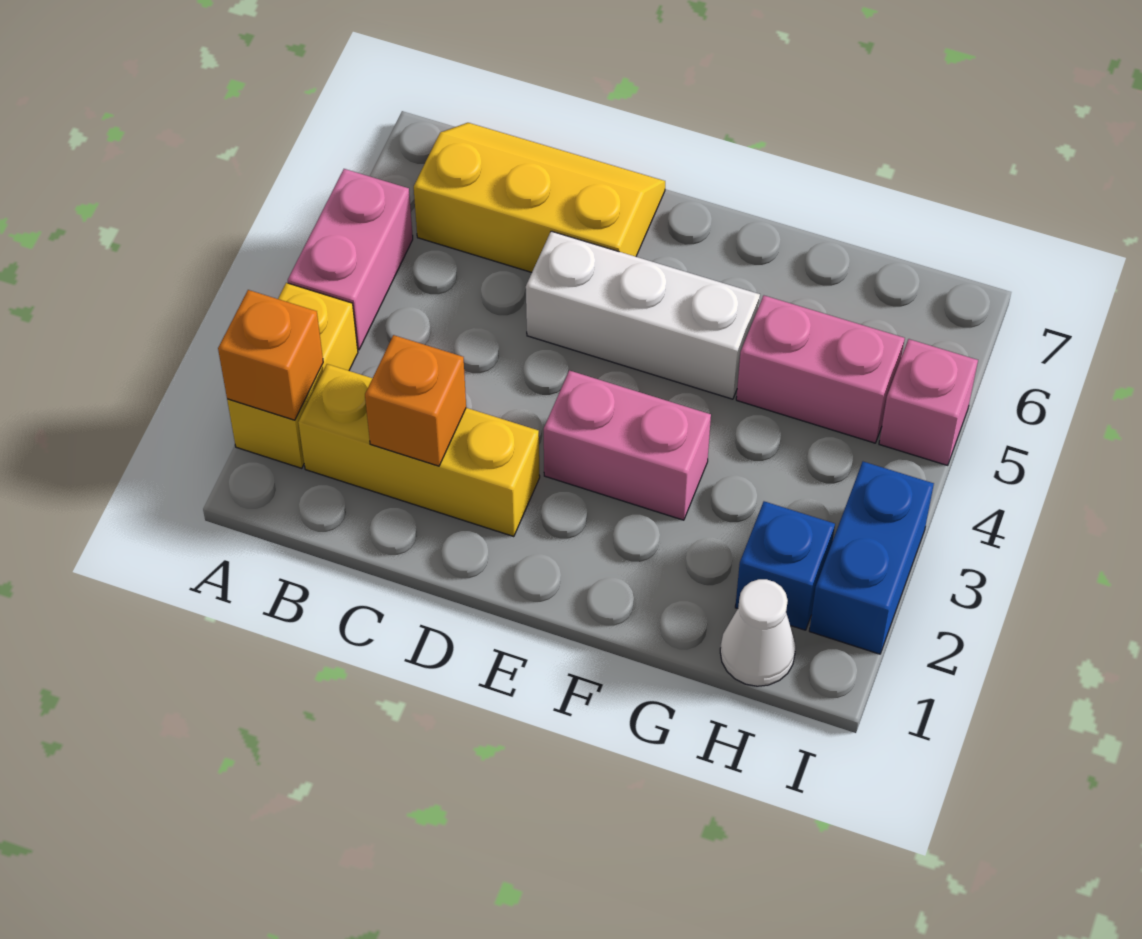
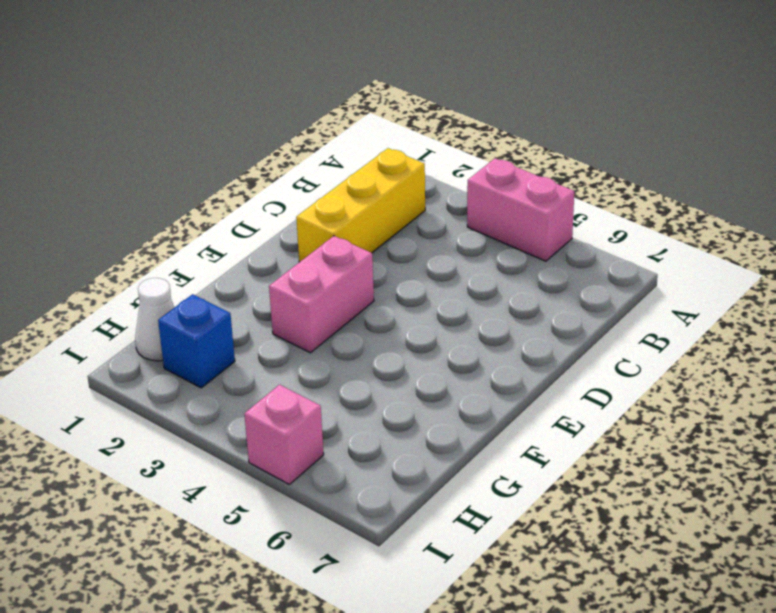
none -> yellow 1x2 brick [227,283,358,468]
none -> yellow 2x3 slope [414,123,665,272]
none -> white 1x3 brick [526,231,760,399]

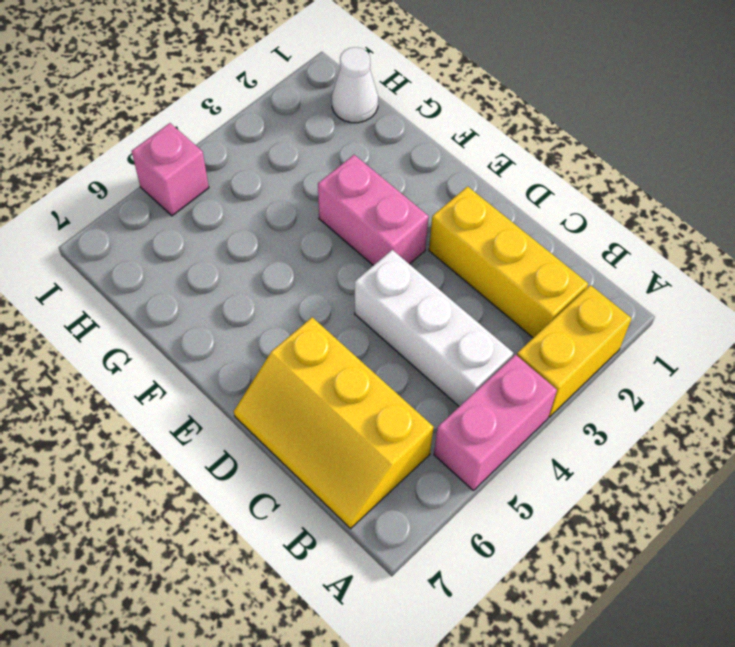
white 1x3 brick [355,250,513,406] -> white 1x3 brick moved to [526,231,760,399]
none -> pink 1x2 brick [736,296,905,443]
none -> blue 1x1 brick [735,501,835,630]
none -> blue 1x2 brick [809,462,934,654]

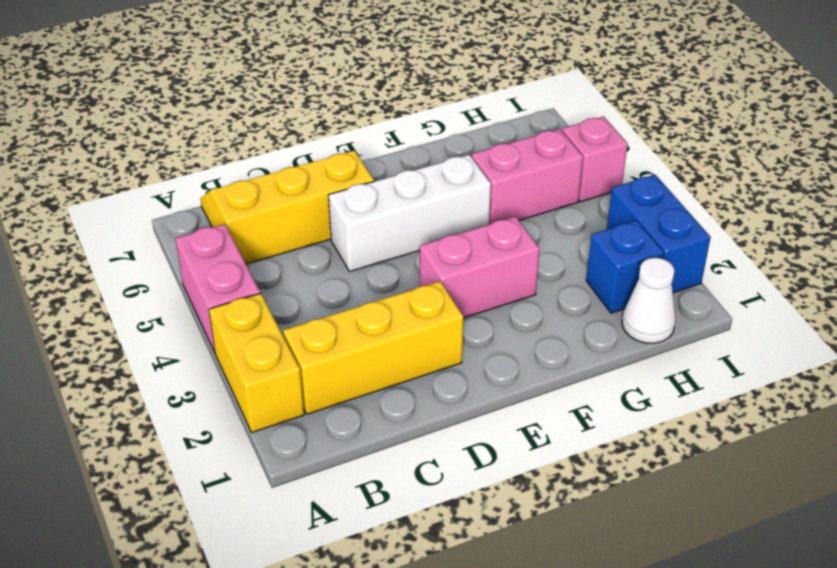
none -> orange 1x1 brick [218,290,323,420]
none -> orange 1x1 brick [365,335,466,466]

